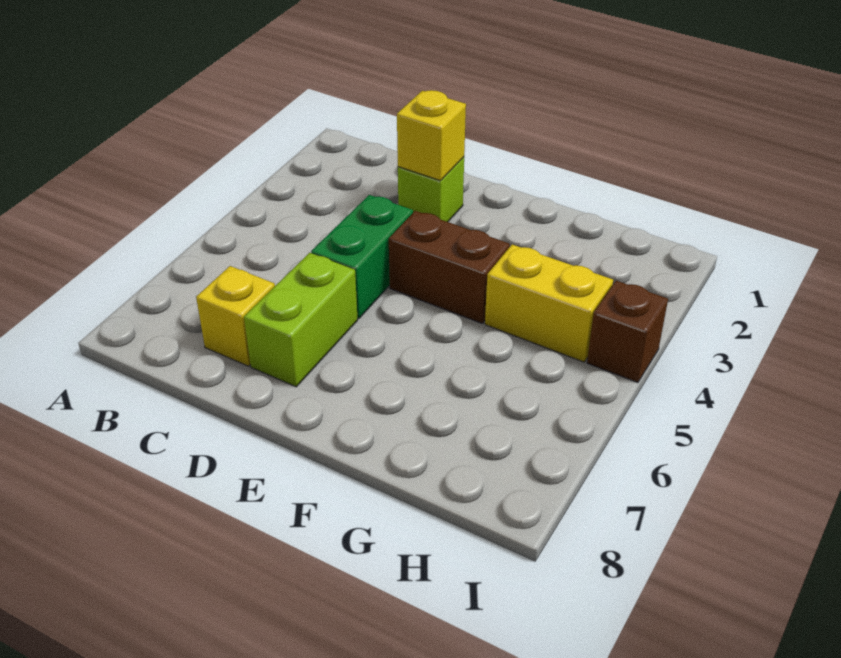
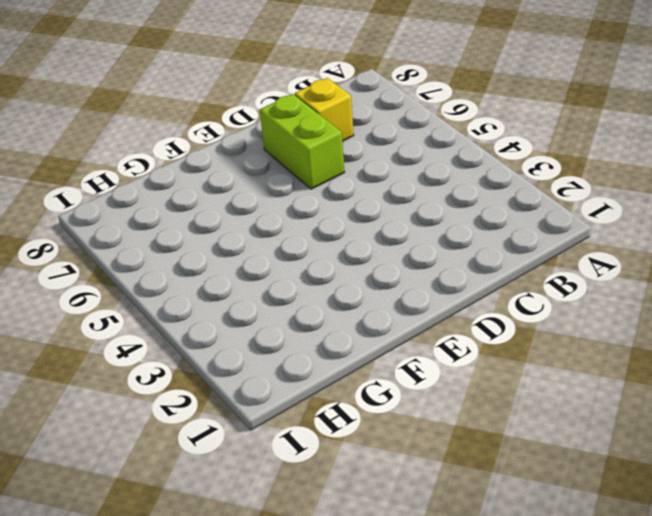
none -> lime 1x1 brick [398,157,464,222]
none -> green 1x2 brick [311,195,413,319]

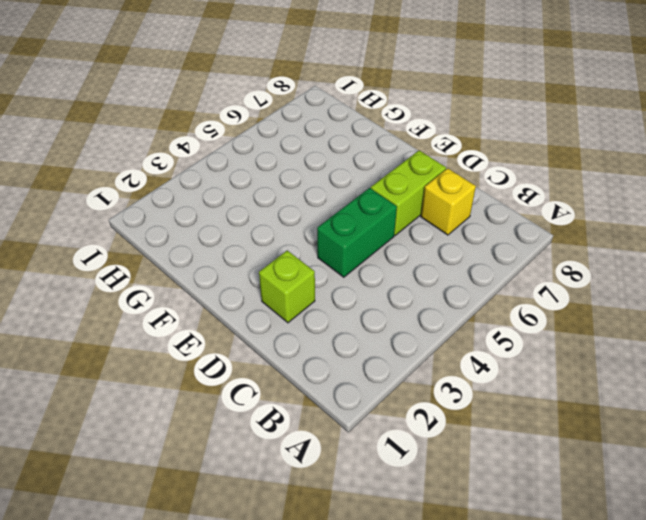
none -> brown 1x2 brick [389,211,510,323]
none -> yellow 1x2 brick [485,244,613,362]

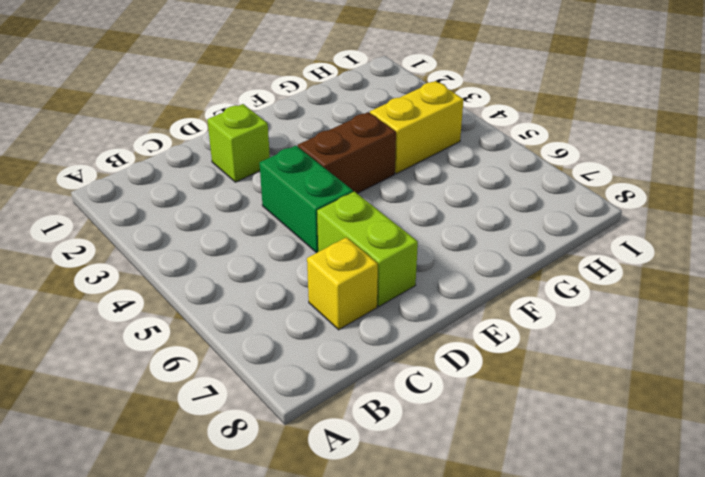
none -> brown 1x1 brick [587,281,668,383]
none -> yellow 1x1 brick [397,90,466,181]

